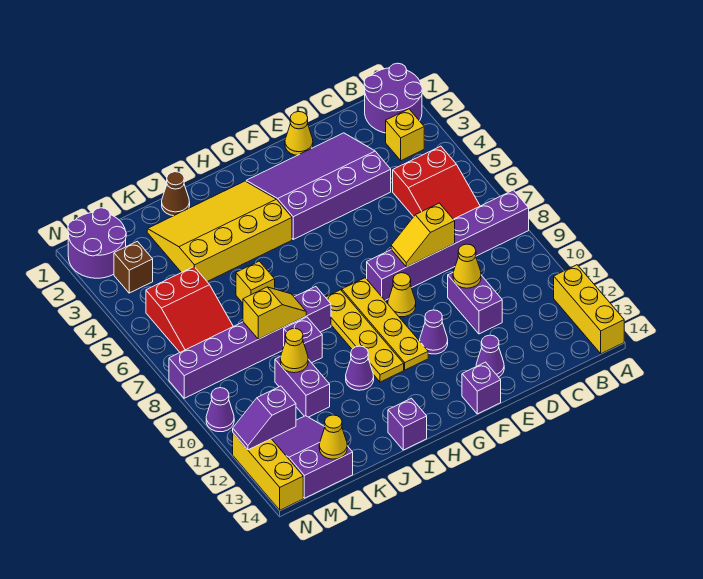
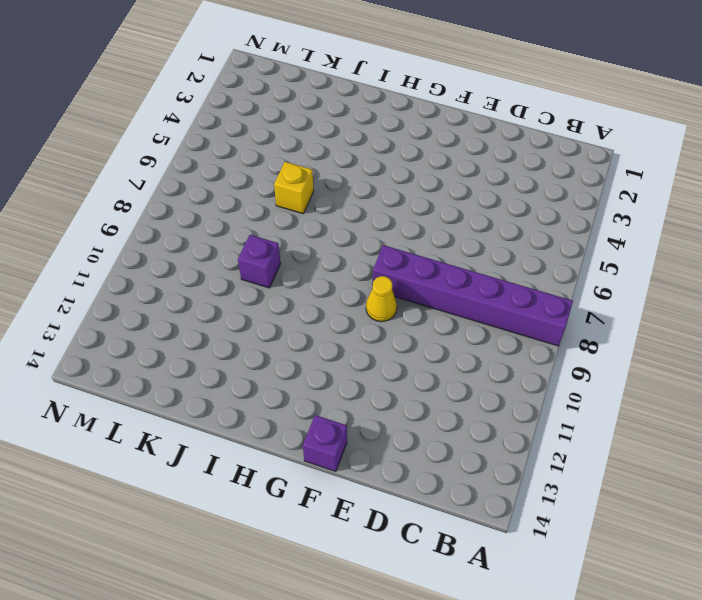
none -> purple 2x2 round brick [364,63,422,133]
none -> yellow 1x3 brick [554,265,624,354]
none -> yellow 1x1 brick [386,109,424,161]
none -> red 2x3 slope [393,146,480,219]

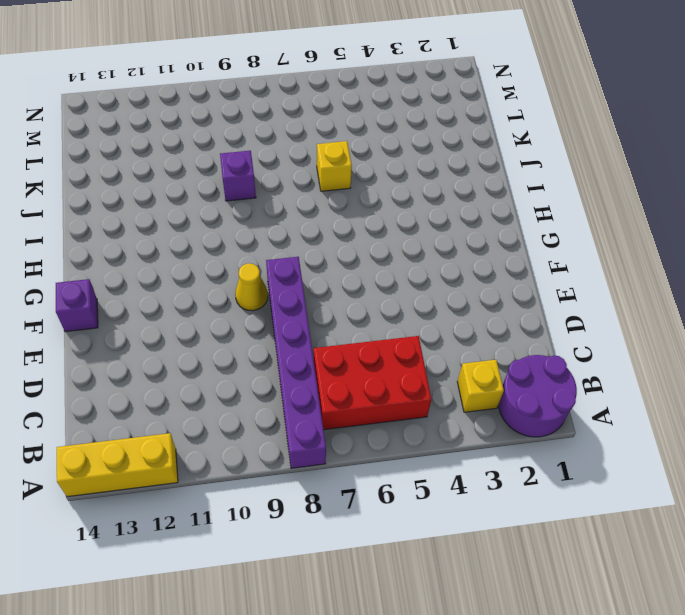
red 2x3 brick [314,336,431,430] -> red 2x3 slope [393,146,480,219]
none -> purple 3x4 slope [246,133,391,239]
none -> purple 1x2 brick [448,273,502,334]
none -> yellow 1x1 cone [285,112,313,155]
none -> purple 1x1 cone [476,335,504,377]

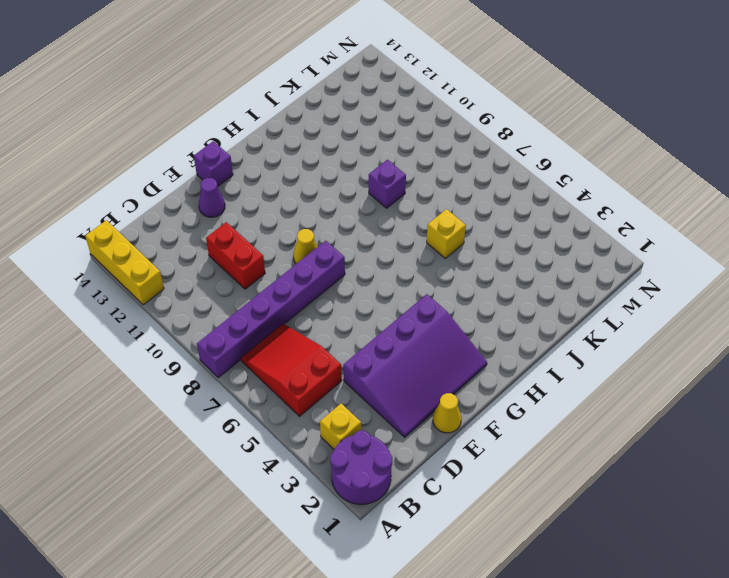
red 1x2 brick [206,222,265,289] -> purple 1x2 brick [448,273,502,334]
none -> purple 1x1 cone [420,310,448,354]
none -> yellow 1x4 plate [342,278,428,370]
none -> yellow 3x4 slope [147,181,292,282]
none -> yellow 1x4 plate [326,290,404,382]

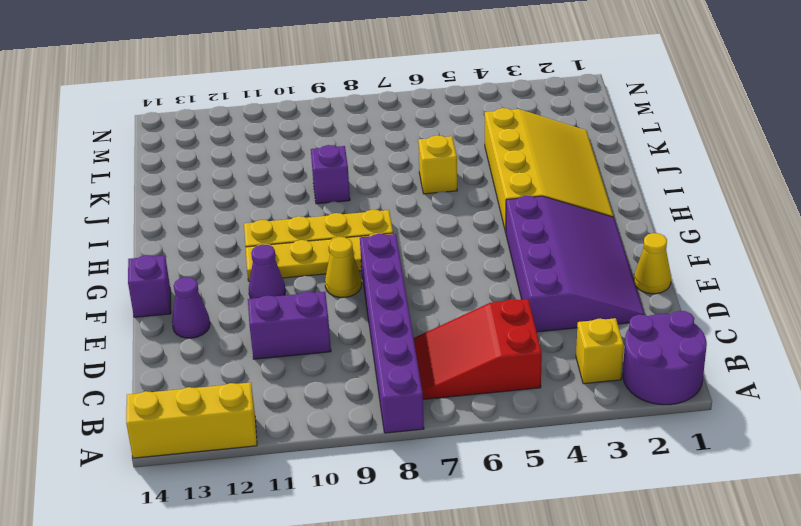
none -> purple 1x6 brick [169,287,331,398]
none -> purple 1x1 cone [346,346,374,390]
none -> purple 1x1 brick [388,398,427,450]
none -> brown 1x1 cone [162,172,190,216]

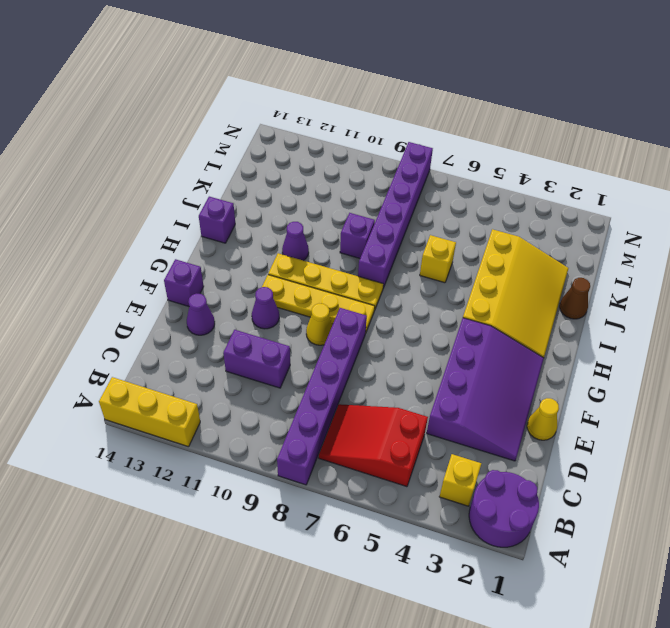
none -> purple 1x2 brick [275,356,330,417]
none -> red 2x3 slope [146,267,233,352]
none -> purple 2x3 slope [272,416,353,498]
none -> purple 2x2 round brick [68,208,126,278]

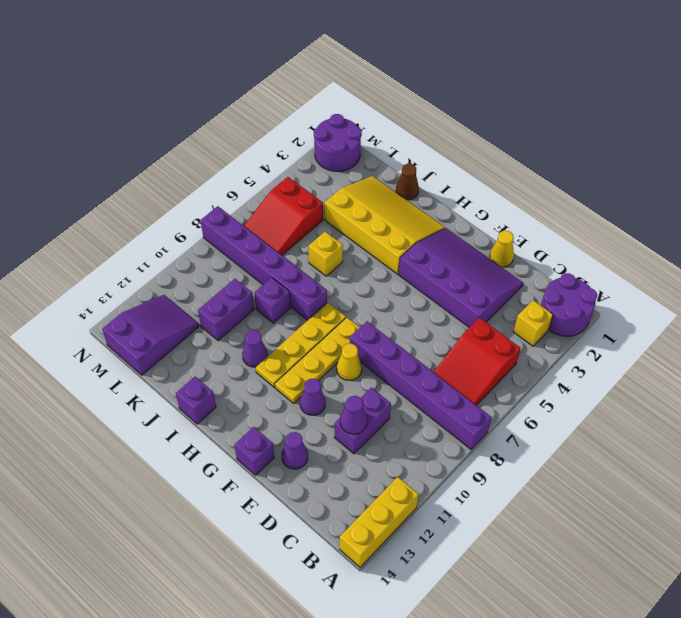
purple 1x1 cone [340,396,367,434] -> purple 1x1 cone moved to [206,388,234,432]
none -> brown 1x1 brick [114,241,153,293]
none -> yellow 1x3 brick [233,433,303,510]
none -> yellow 1x2 slope [391,203,455,267]
none -> yellow 1x1 cone [453,244,481,288]

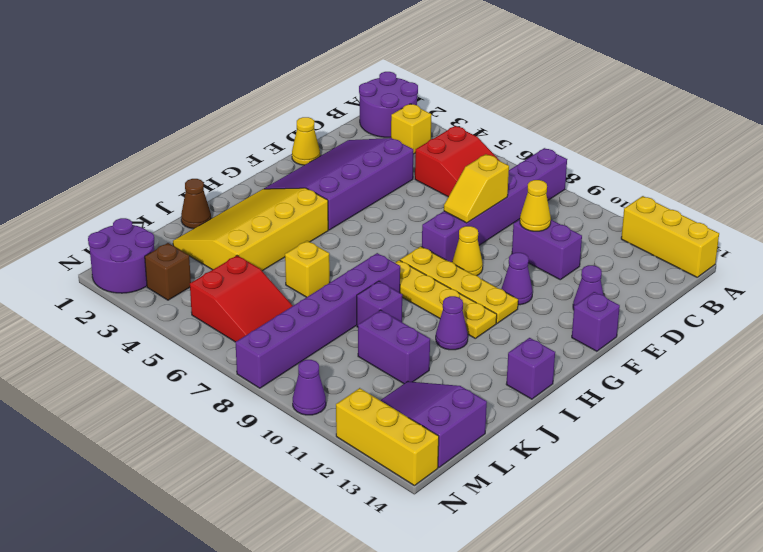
none -> yellow 1x2 slope [243,287,306,339]
none -> yellow 1x1 cone [280,328,308,373]
none -> yellow 1x1 cone [319,415,347,459]
none -> purple 1x2 slope [233,386,296,450]

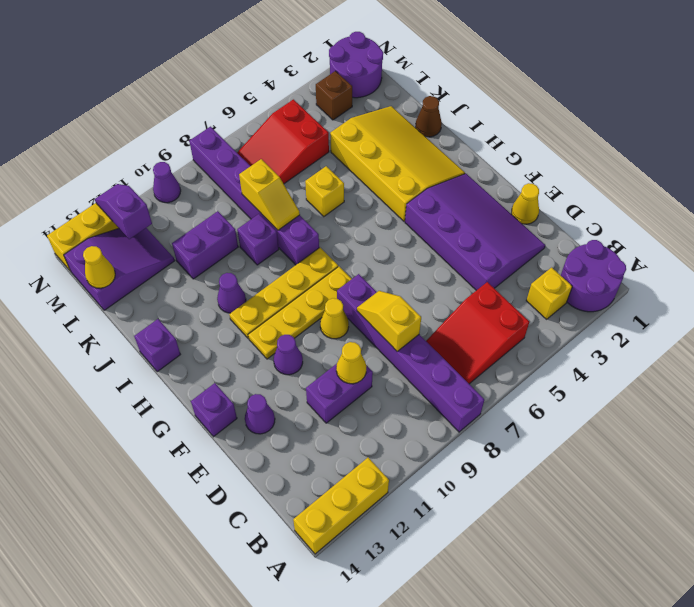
none -> yellow 1x1 cone [280,328,308,373]

